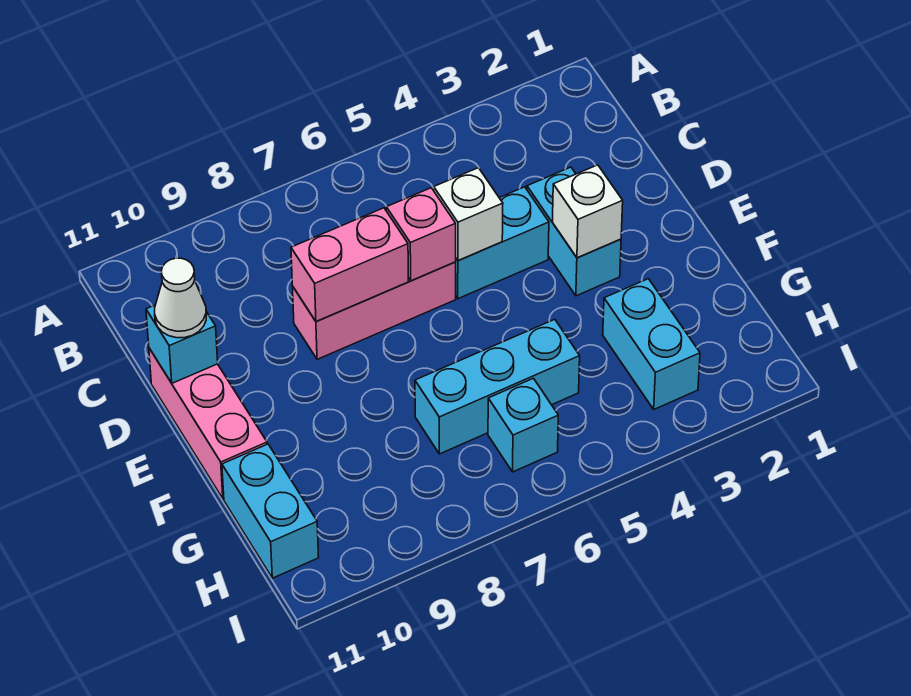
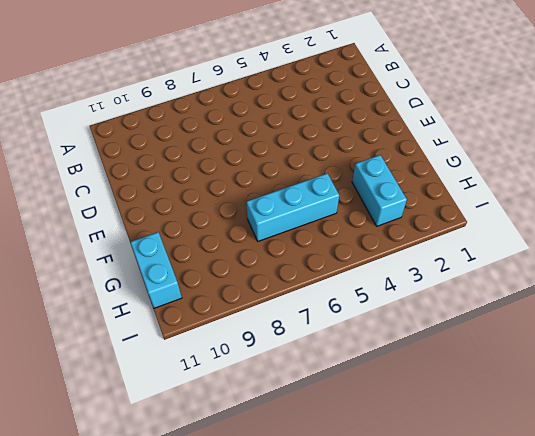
none -> cyan 1x2 brick [527,167,621,296]
none -> cyan 1x2 brick [456,187,549,299]
none -> pink 1x3 brick [292,262,456,359]

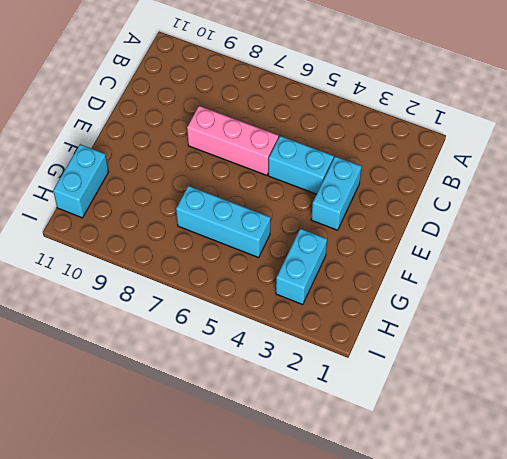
none -> pink 1x3 brick [149,348,267,499]
none -> cyan 1x1 brick [488,378,558,472]
none -> white 1x1 brick [434,168,503,260]

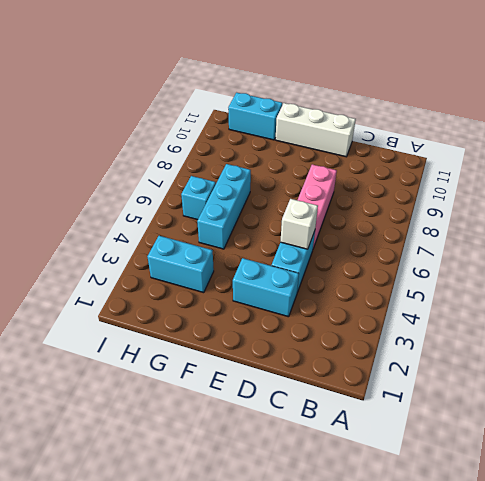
white 1x3 brick [276,103,356,157] -> pink 1x3 brick [149,348,267,499]
none -> pink 1x1 brick [386,188,456,281]
none -> pink 1x2 brick [291,208,408,321]
none -> cyan 1x1 brick [146,305,218,383]

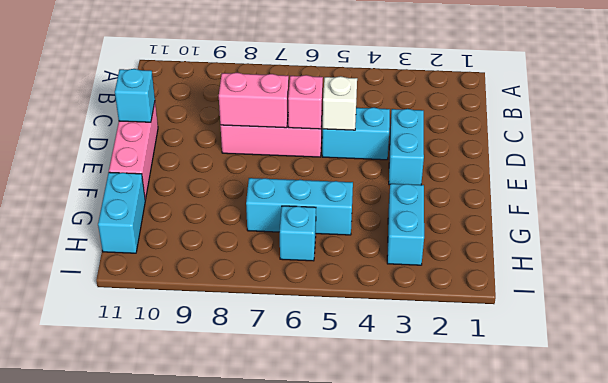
none -> white 1x1 brick [552,165,623,258]
none -> white 1x1 cone [155,258,206,338]

